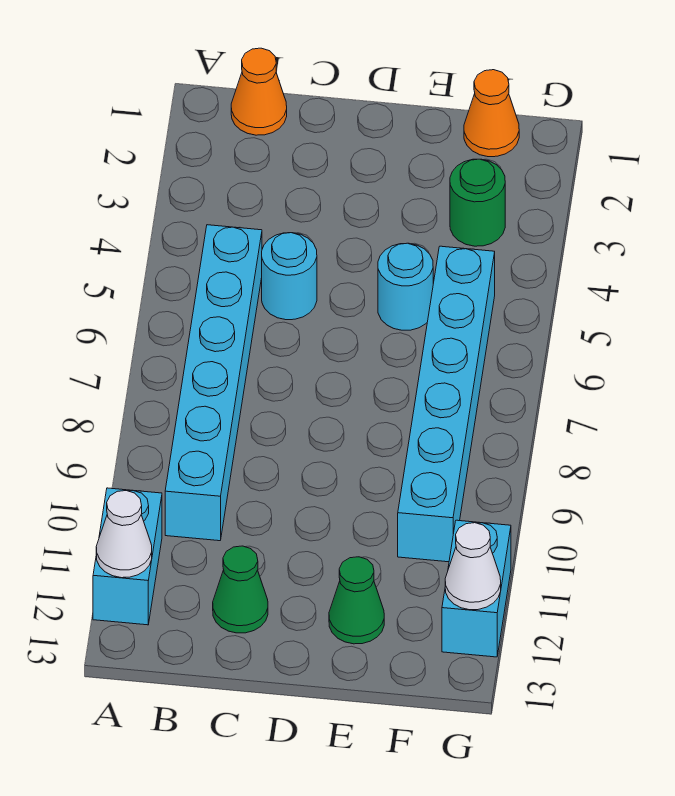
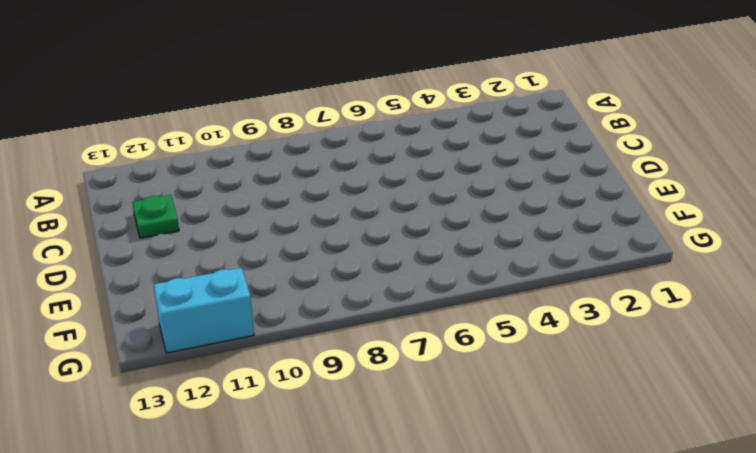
green 1x1 plate [132,195,179,238] -> green 1x1 cone [213,546,268,633]
none -> cyan 1x2 brick [93,488,162,625]
none -> orange 1x1 cone [231,48,287,135]
none -> cyan 1x6 brick [165,225,262,541]

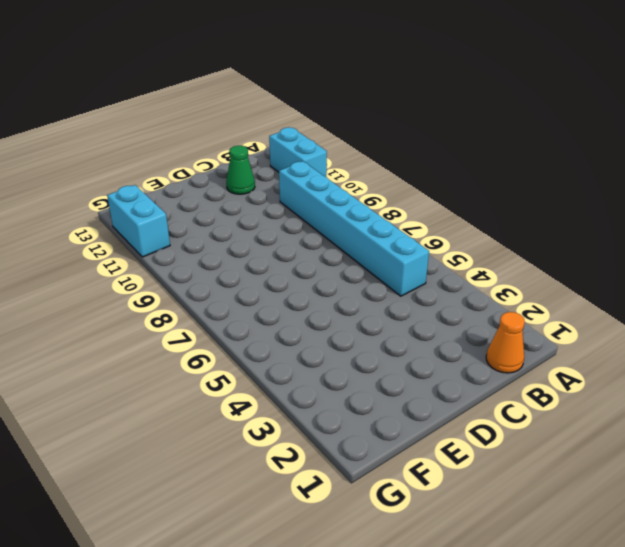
none -> cyan 1x1 round brick [262,233,317,320]
none -> cyan 1x1 round brick [378,243,433,330]
none -> green 1x1 cone [329,557,384,644]

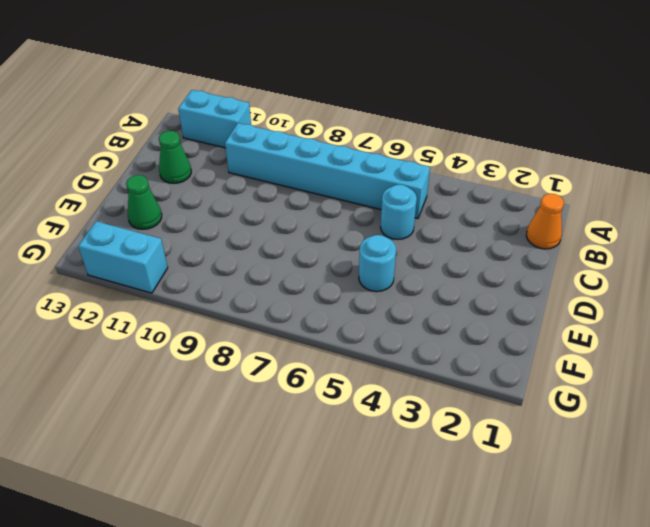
none -> orange 1x1 cone [464,70,519,157]
none -> green 1x1 round brick [450,159,505,246]
none -> cyan 1x6 brick [398,246,495,562]

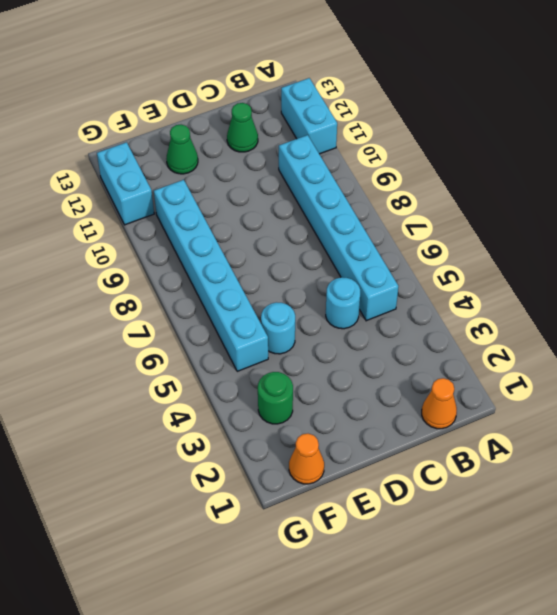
none -> white 1x1 cone [96,491,152,578]
none -> white 1x1 cone [445,523,501,610]

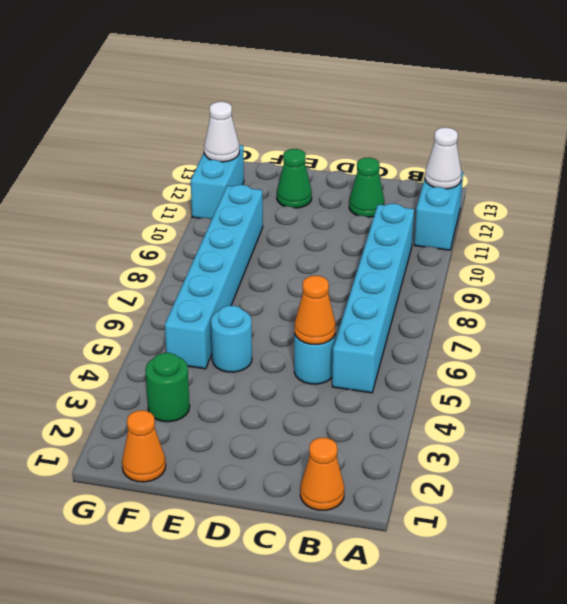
orange 1x1 cone [294,276,335,345] -> none

